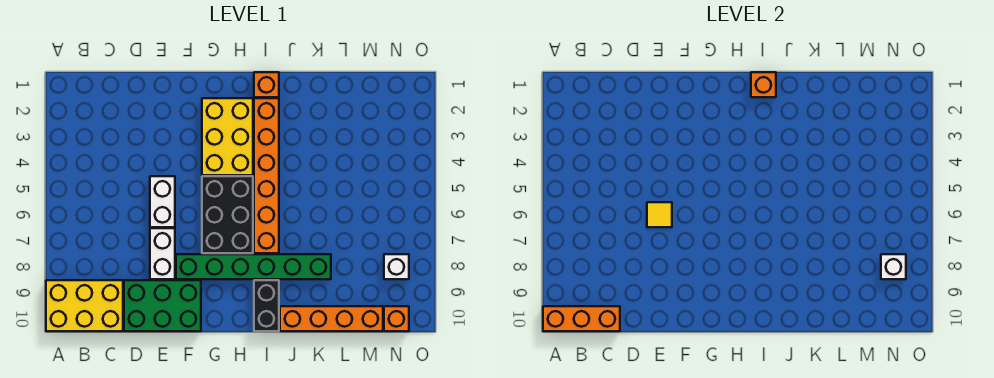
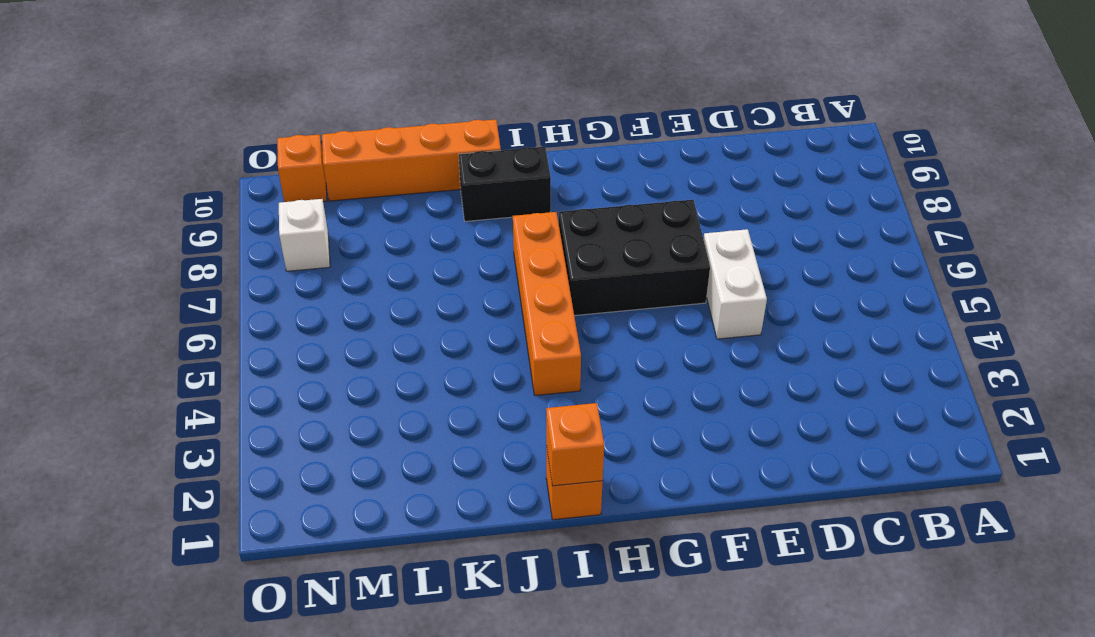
black 2x3 brick [559,200,710,316] -> black 2x3 brick turned to [202,176,253,253]
orange 1x4 brick [513,212,581,395] -> orange 1x6 brick [254,98,279,253]
black 1x2 brick [458,147,551,221] -> black 1x2 brick turned to [254,280,279,331]
none -> yellow 2x3 brick [46,280,123,331]
none -> green 2x3 brick [124,280,201,331]
none -> white 1x2 brick [150,228,175,279]

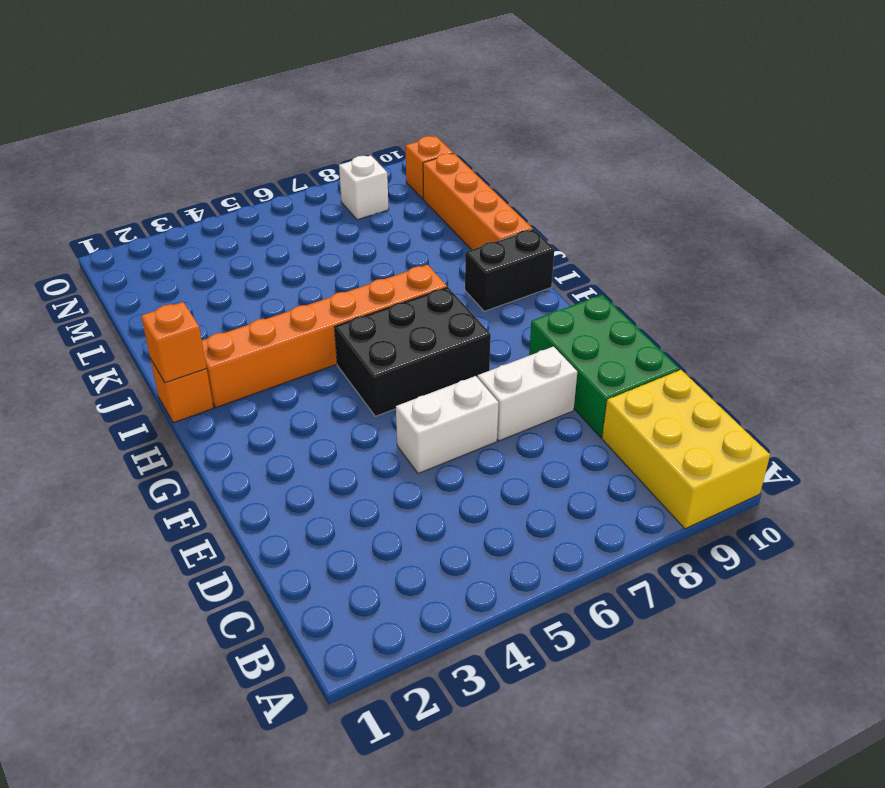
none -> green 1x6 brick [176,254,331,279]
none -> yellow 2x3 brick [202,98,253,175]
none -> orange 1x3 brick [543,306,620,331]

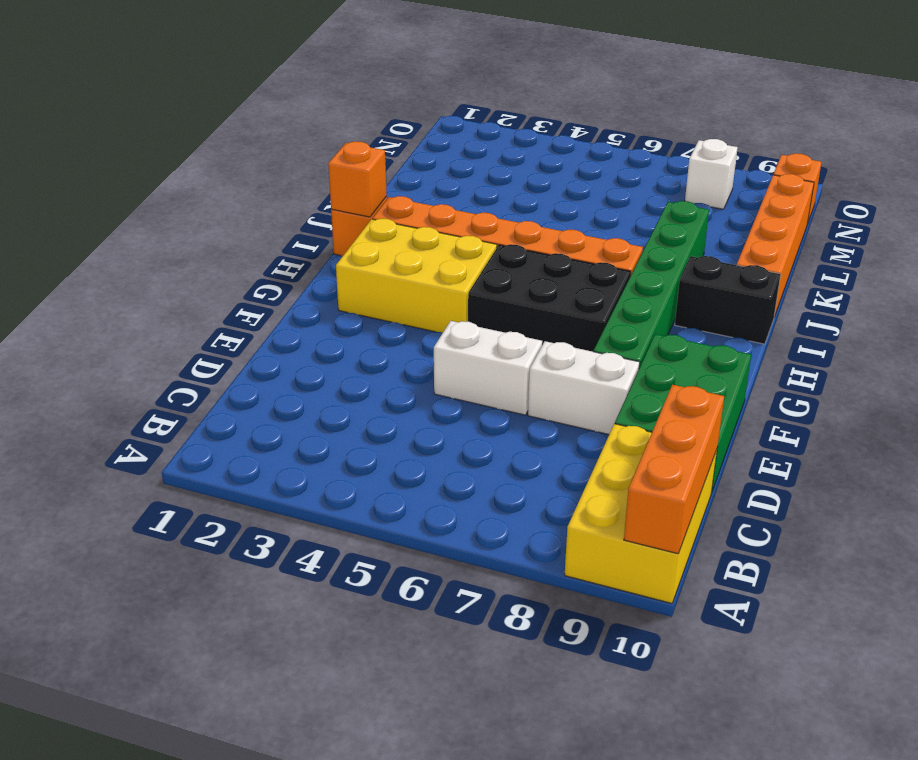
none -> yellow 1x1 tile [647,202,672,227]
none -> white 1x1 brick [881,254,906,279]

